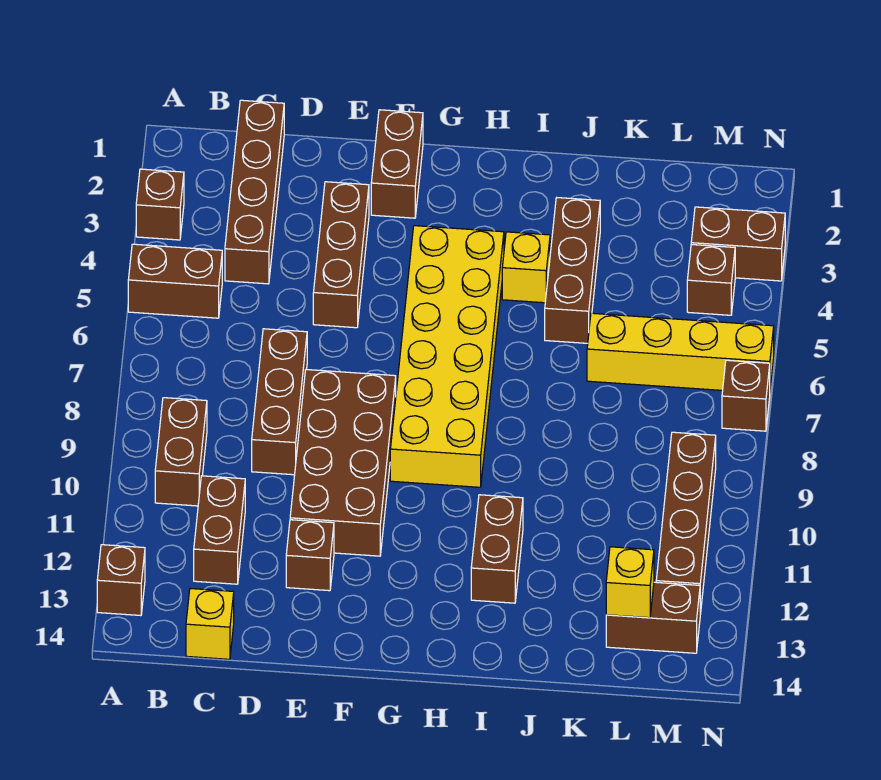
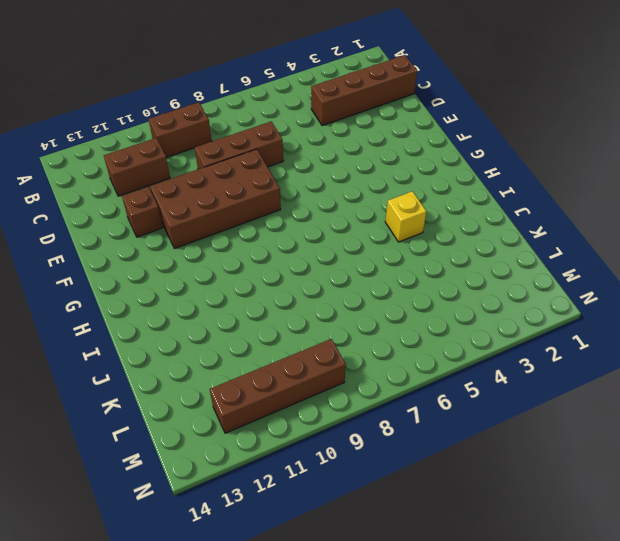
none -> brown 1x1 brick [136,169,184,240]
none -> brown 1x2 brick [128,244,222,318]
none -> brown 1x1 brick [97,545,145,616]

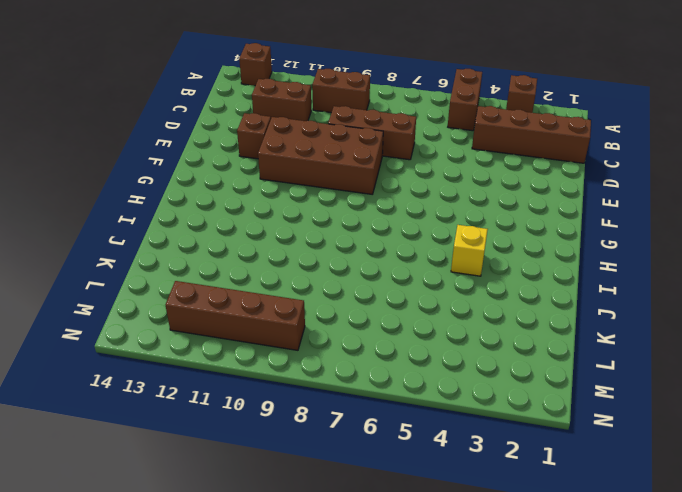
none -> yellow 1x1 brick [186,589,234,659]
none -> brown 1x3 brick [313,182,369,328]
none -> brown 1x2 brick [371,110,423,218]

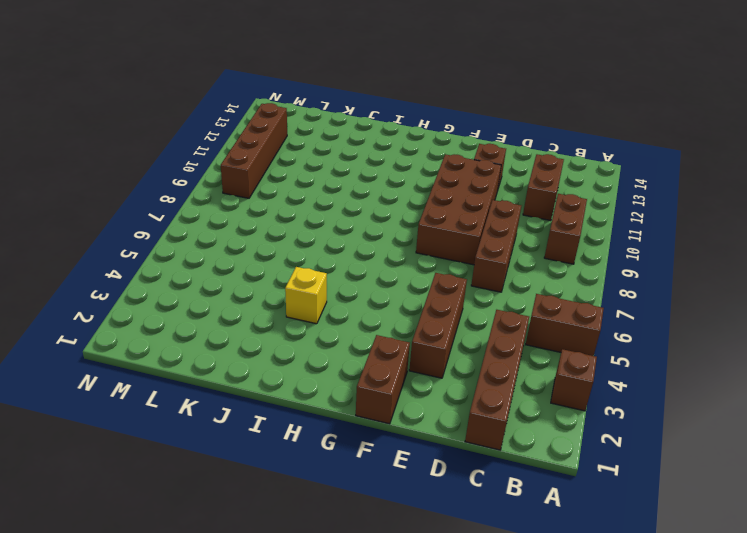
none -> brown 1x1 brick [97,545,145,616]
none -> yellow 1x1 brick [186,589,234,659]
none -> yellow 2x6 brick [390,226,504,487]

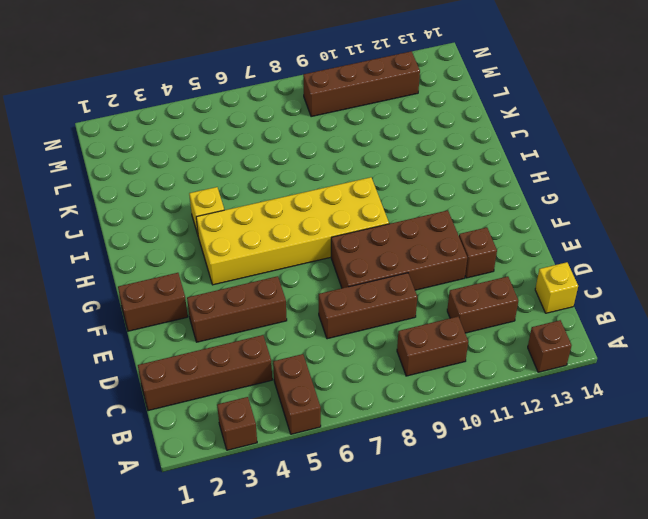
none -> brown 1x2 brick [471,495,523,603]
none -> brown 1x3 brick [545,198,600,343]
none -> yellow 1x4 brick [587,313,774,390]

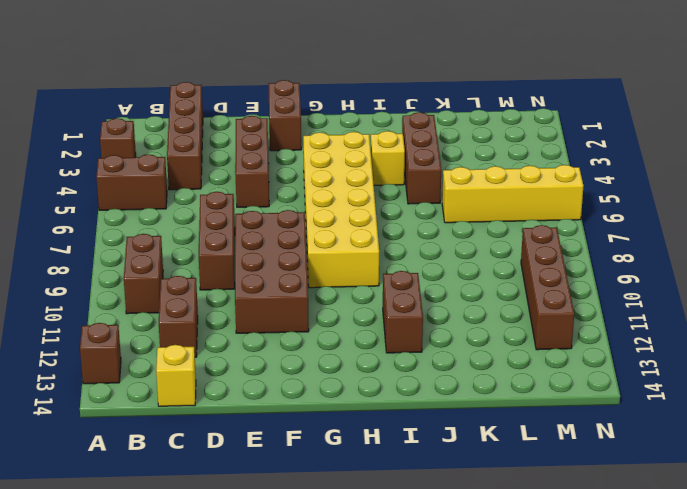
none -> brown 1x1 brick [286,520,334,591]
none -> brown 1x2 brick [606,582,700,653]
none -> brown 1x2 brick [691,207,785,281]

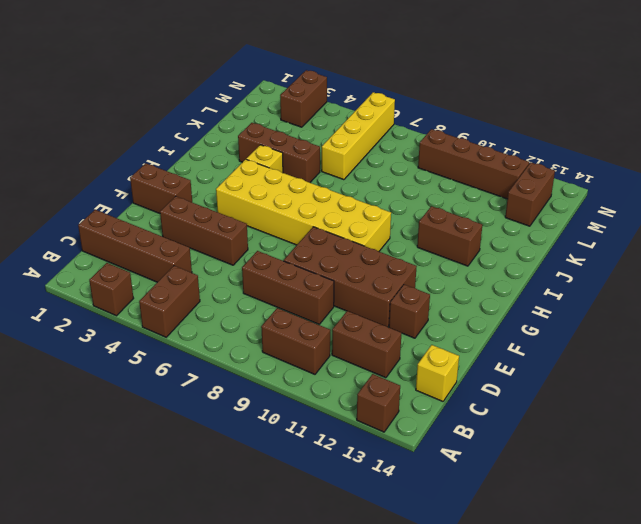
none -> brown 1x1 brick [687,245,735,315]
none -> brown 1x1 brick [722,360,770,431]
none -> yellow 1x1 brick [606,547,654,618]

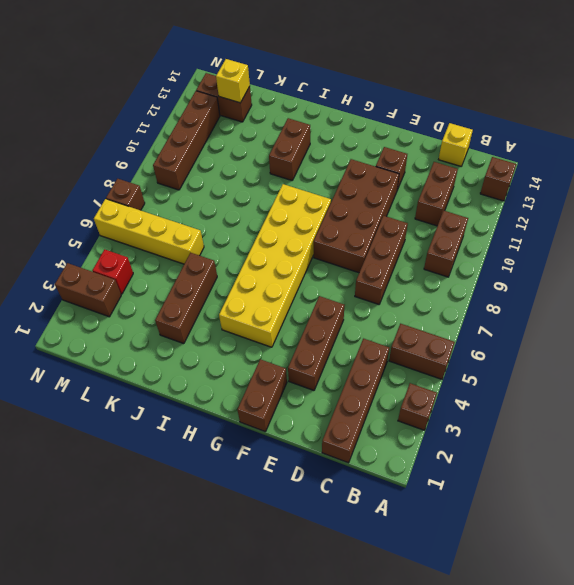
red 1x1 brick [92,249,133,294] -> brown 1x1 brick [687,245,735,315]
none -> yellow 1x1 brick [502,232,550,303]

